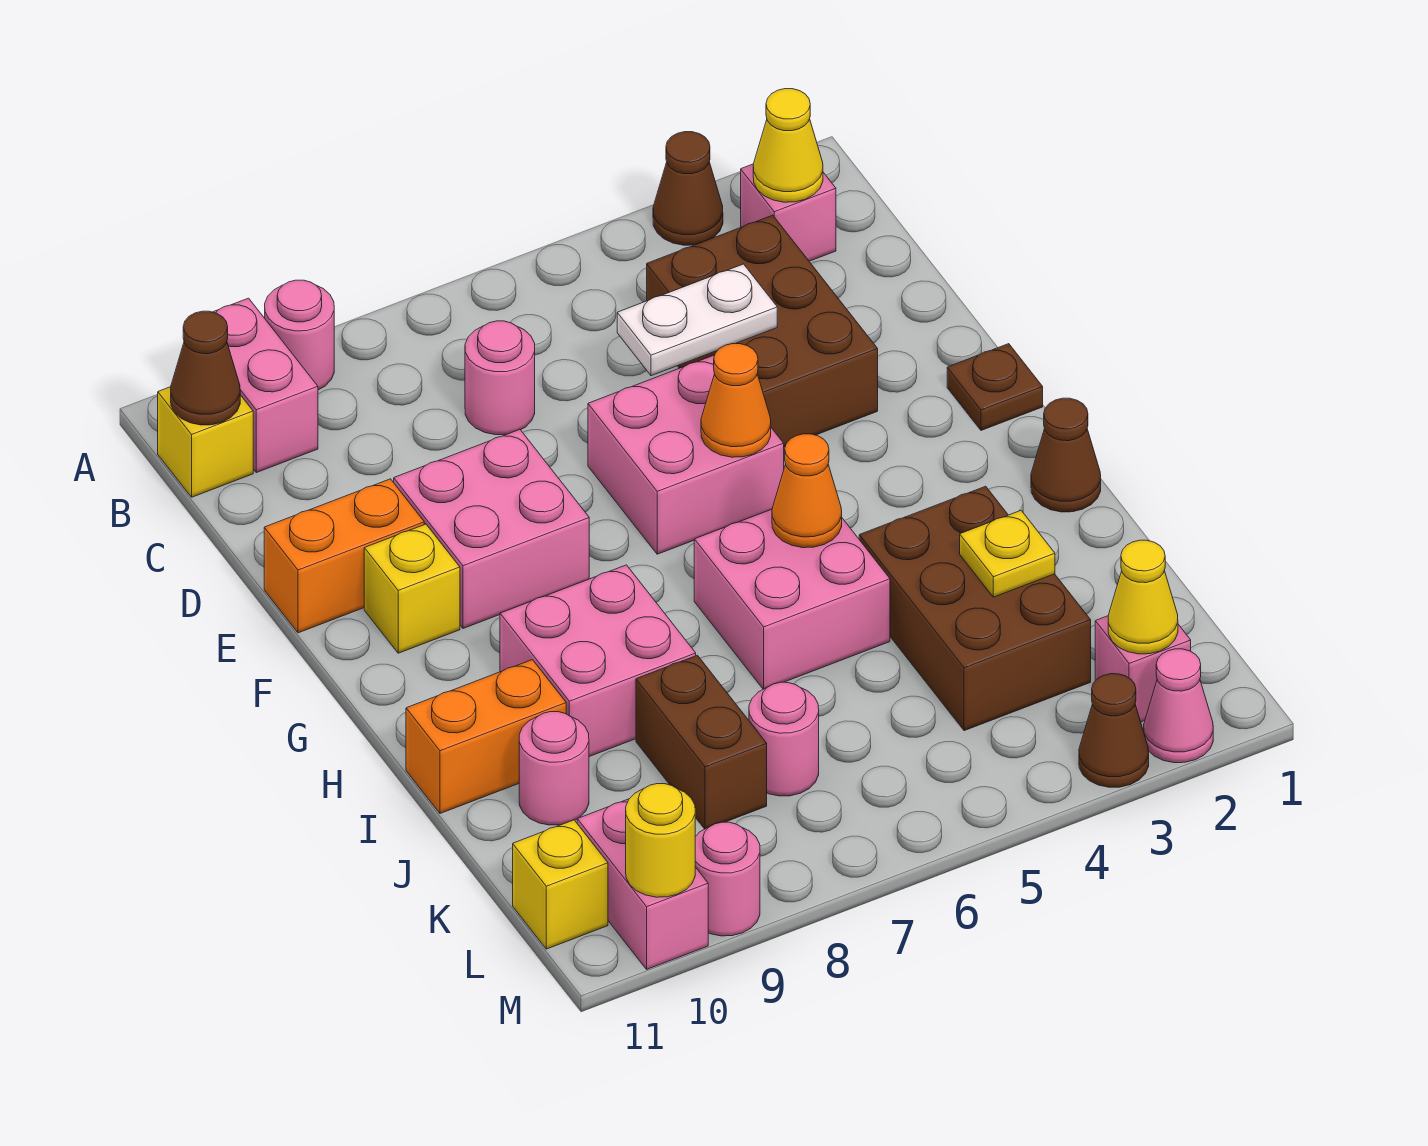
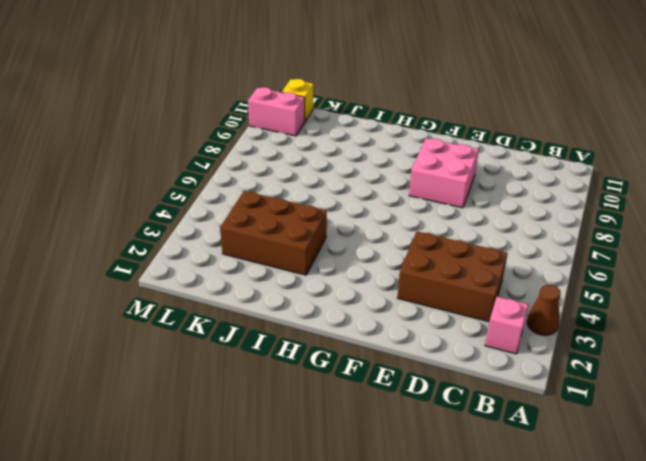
none -> pink 1x1 round brick [265,280,334,390]
none -> pink 1x2 brick [213,298,318,473]
none -> yellow 1x1 brick [158,387,253,497]
none -> pink 1x1 round brick [465,321,535,435]

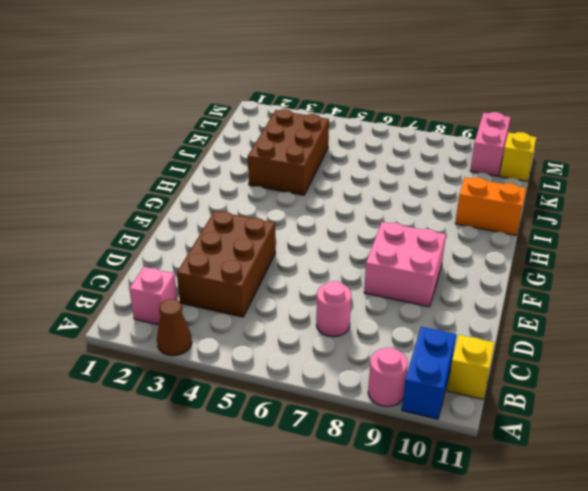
blue 1x2 brick [402,327,456,419] -> pink 1x2 brick [213,298,318,473]
none -> pink 2x2 brick [588,355,784,554]
none -> orange 1x2 brick [264,479,424,633]
none -> brown 1x1 plate [947,344,1043,430]
none -> yellow 1x1 brick [364,524,460,653]

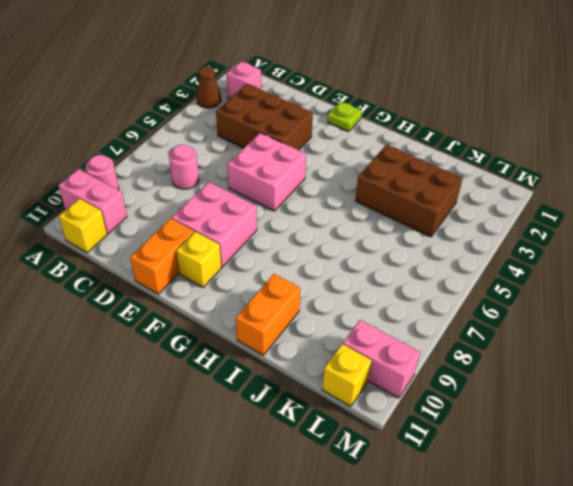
lime 1x1 plate [327,102,362,132] -> brown 1x1 plate [947,344,1043,430]
none -> brown 1x1 cone [1031,398,1101,512]
none -> pink 2x2 brick [694,509,890,689]
none -> pink 2x2 brick [500,565,696,757]
none -> brown 1x2 brick [636,655,767,829]

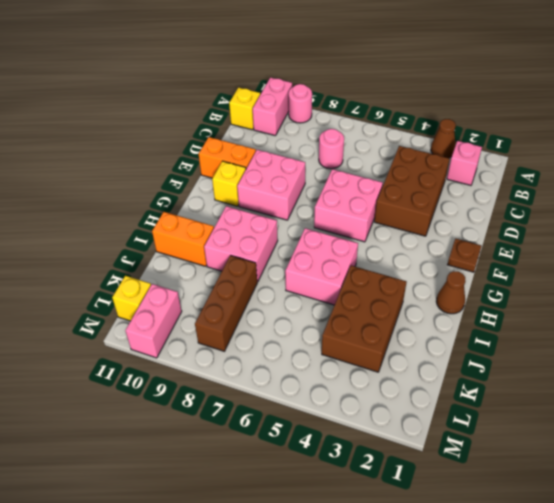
brown 1x3 brick [195,255,257,351] -> brown 1x2 brick [636,655,767,829]
none -> pink 1x1 round brick [519,712,589,825]
none -> pink 1x1 round brick [749,682,819,796]
none -> pink 1x1 brick [1095,616,1191,722]
none -> pink 1x1 cone [1144,649,1213,763]

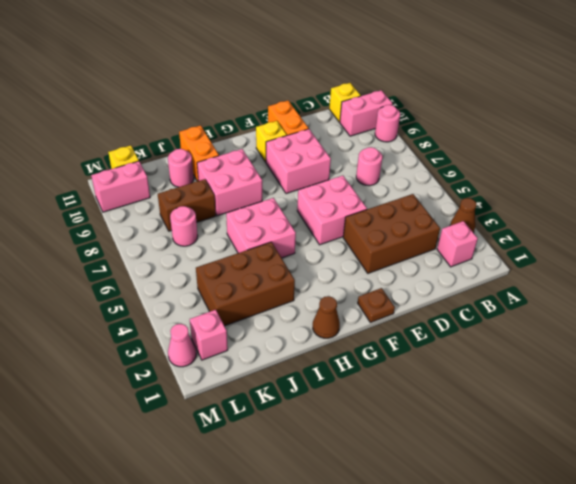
none -> brown 1x1 cone [1079,674,1149,787]
none -> pink 1x1 round brick [695,822,760,936]
none -> yellow 1x1 cone [753,89,823,202]
none -> brown 1x1 cone [171,311,240,425]

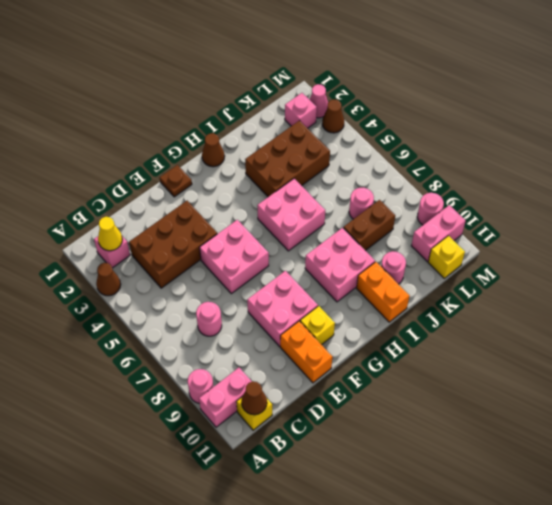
none -> white 1x2 plate [617,264,777,376]
none -> orange 1x1 cone [701,344,771,457]
none -> orange 1x1 cone [772,434,842,548]
none -> yellow 1x1 plate [960,511,1055,597]

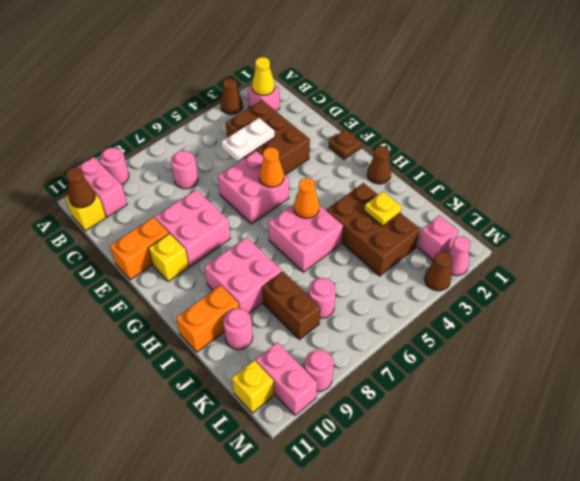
none -> yellow 1x1 cone [1108,540,1178,654]
none -> yellow 1x1 round brick [626,784,695,897]

